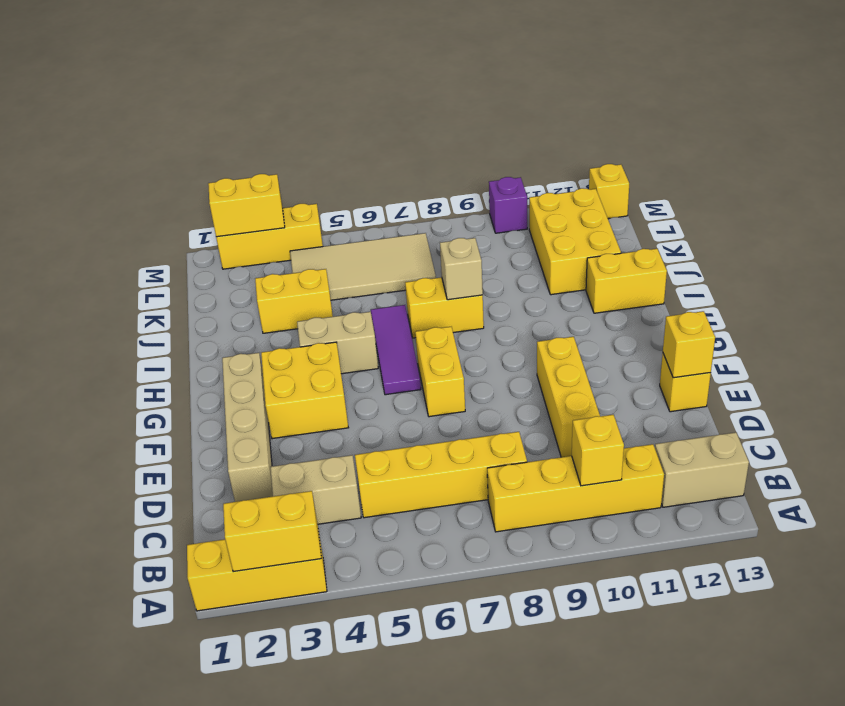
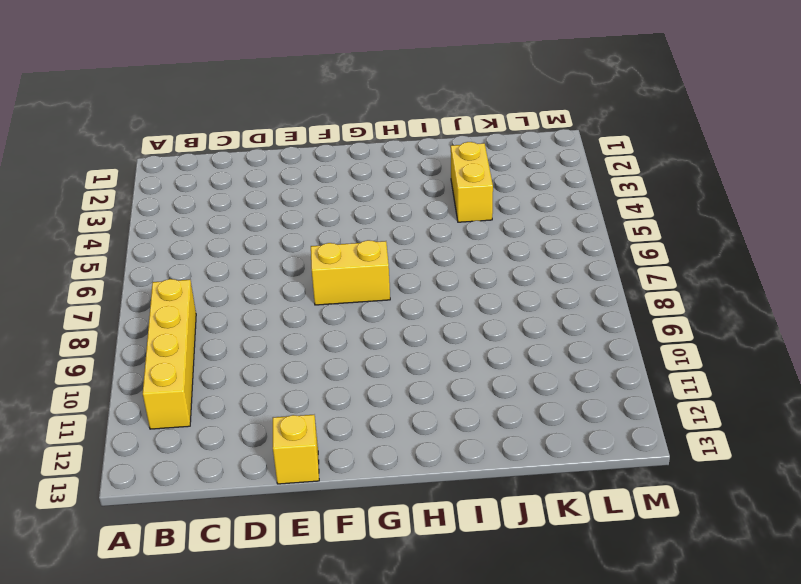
none -> yellow 1x3 brick [187,530,327,611]
none -> tan 1x2 brick [655,432,749,507]
none -> tan 1x2 brick [271,455,361,524]

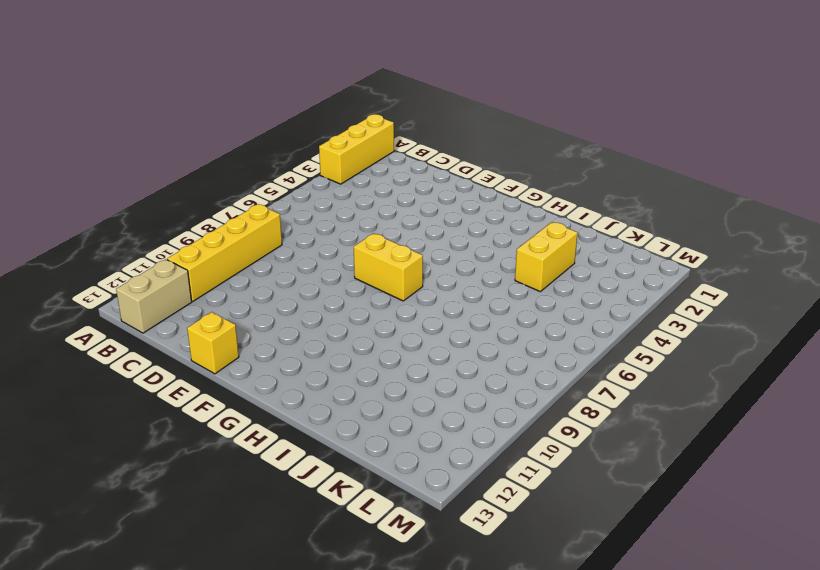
none -> tan 1x2 brick [271,455,361,524]
none -> yellow 1x4 brick [355,432,527,518]
none -> tan 1x4 brick [222,353,273,502]

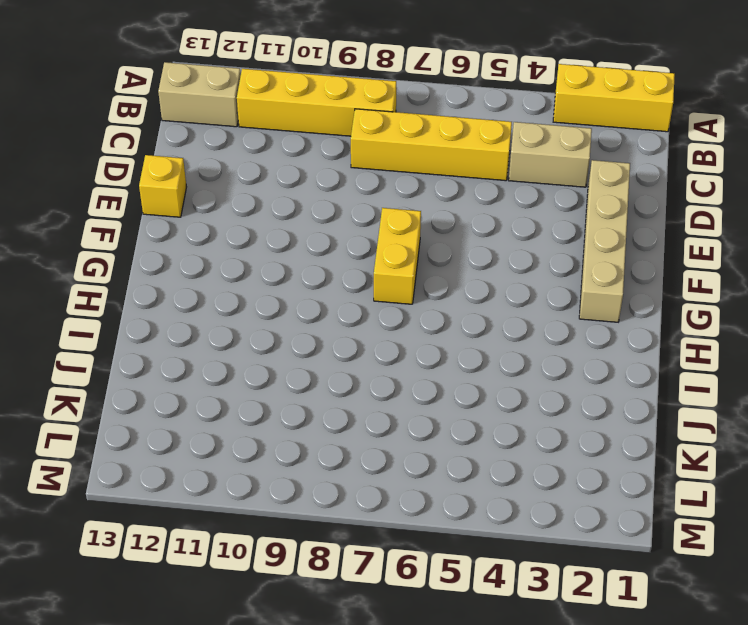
none -> yellow 1x3 brick [537,337,600,457]
none -> yellow 2x2 brick [261,342,348,439]
none -> purple 1x3 tile [371,305,421,395]

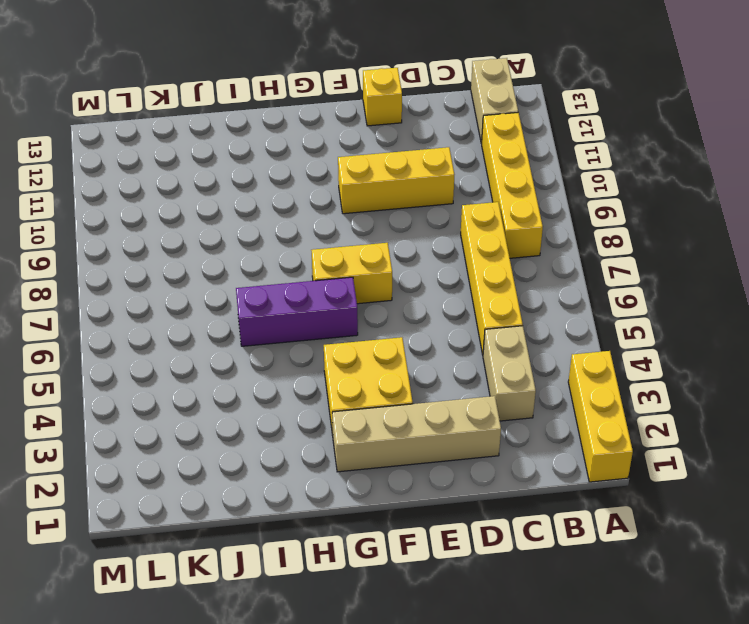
purple 1x3 brick [236,277,358,346] -> purple 1x3 tile [371,305,421,395]
none -> tan 1x2 brick [297,312,378,374]
none -> yellow 1x2 brick [405,277,484,338]
none -> yellow 1x2 brick [586,249,667,313]

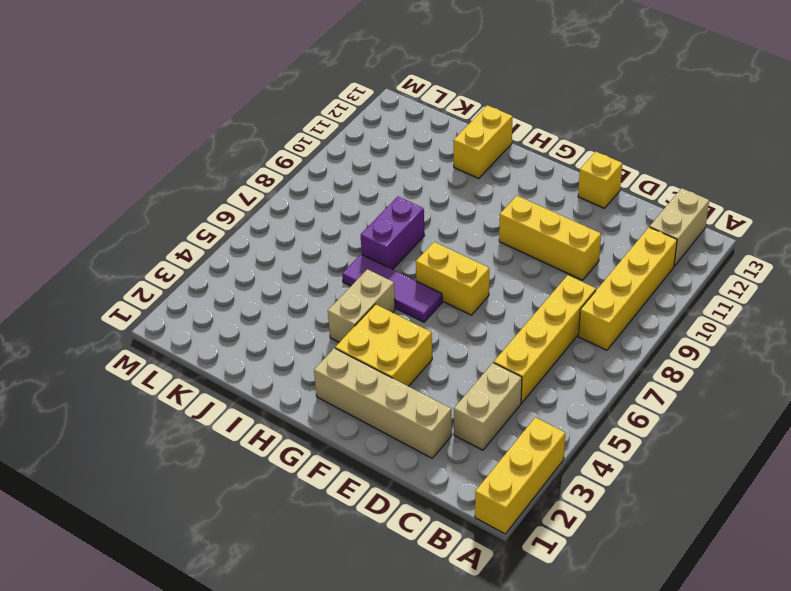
purple 1x2 brick [361,197,424,270] -> yellow 1x2 brick [405,277,484,338]
none -> yellow 1x2 brick [255,269,333,333]
none -> yellow 2x3 brick [529,188,621,295]
none -> tan 2x4 tile [290,233,436,300]

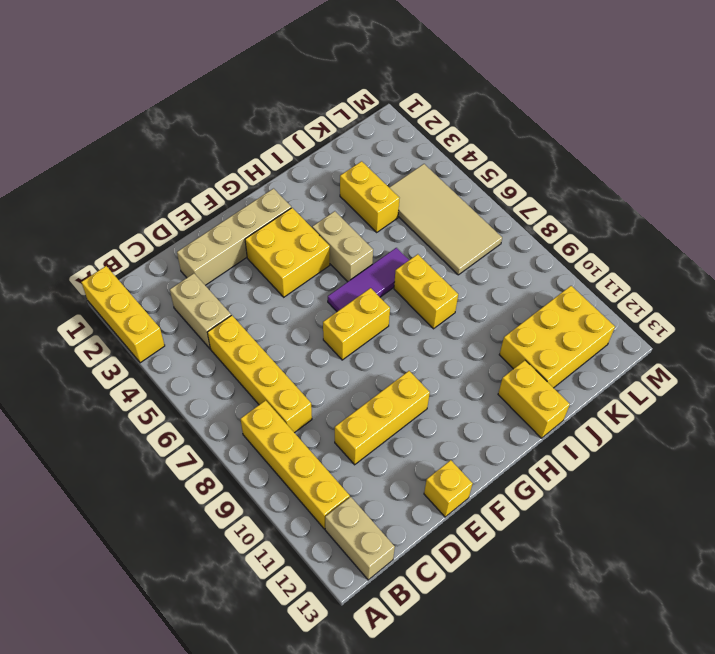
none -> yellow 1x3 brick [216,204,323,269]
none -> purple 1x1 brick [489,177,527,233]
none -> yellow 1x1 brick [589,164,629,219]

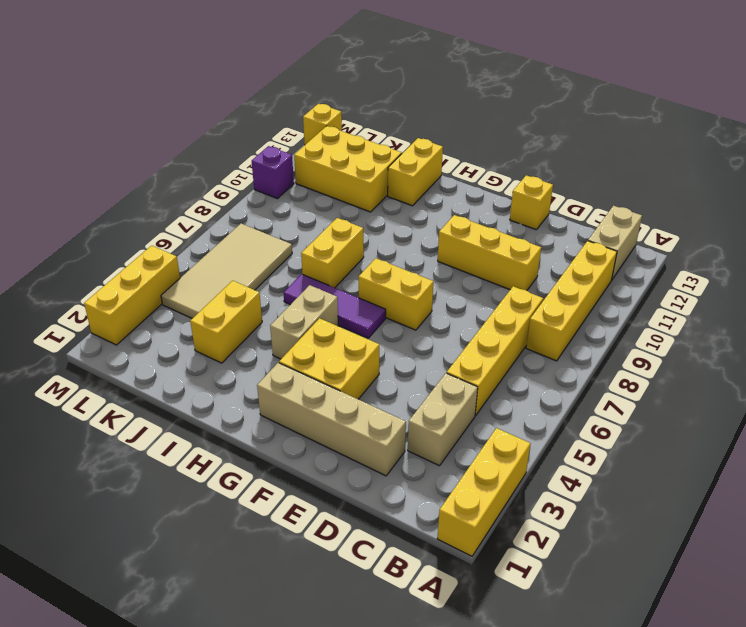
none -> yellow 1x2 brick [223,491,321,572]
none -> yellow 1x1 brick [572,415,624,486]
none -> yellow 1x1 brick [663,311,715,378]

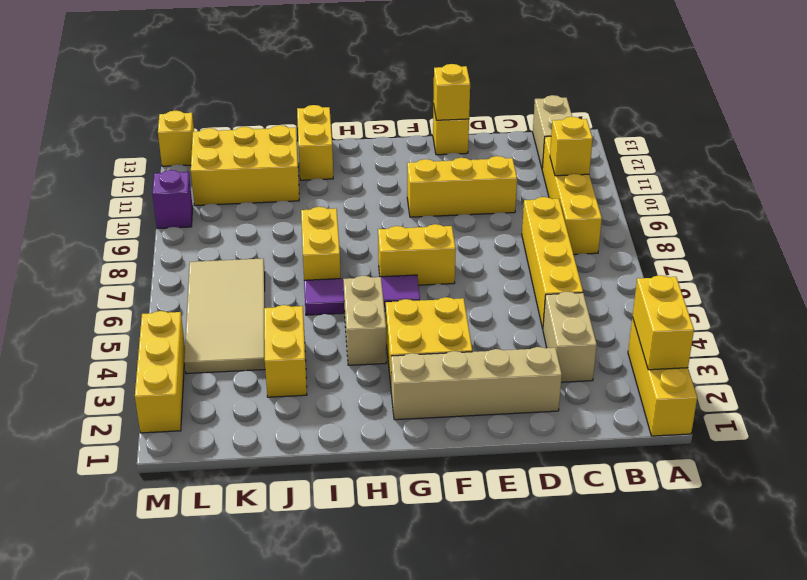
none -> tan 1x1 brick [440,238,483,300]
none -> yellow 1x2 brick [208,174,285,237]

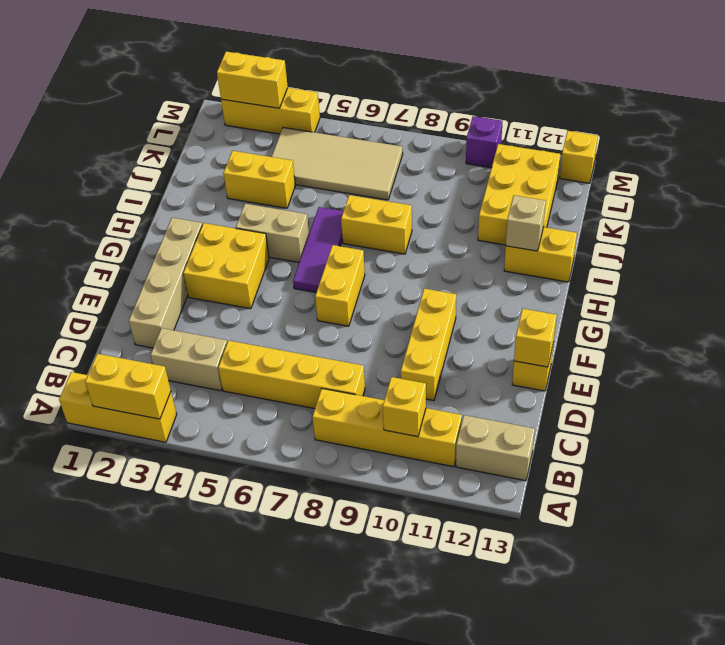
tan 1x1 brick [506,195,546,251] -> tan 1x1 brick moved to [440,238,483,300]

